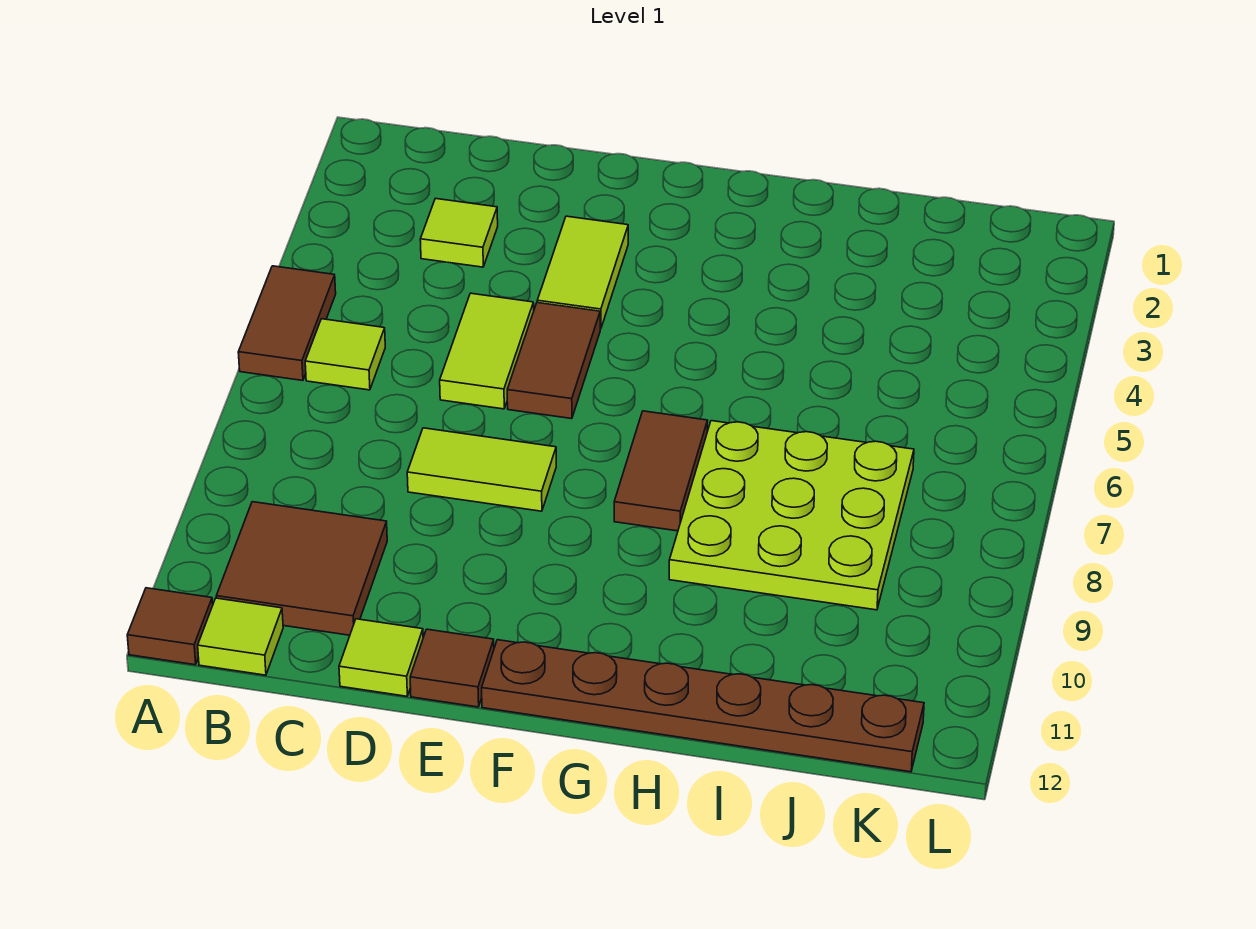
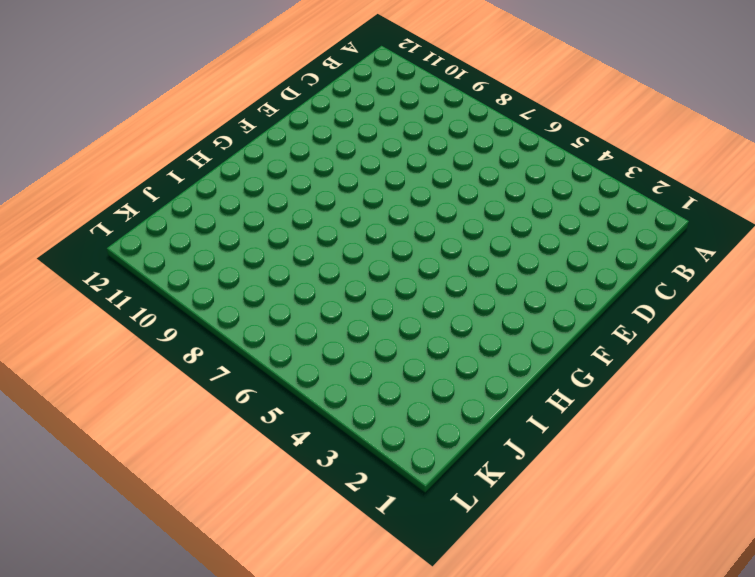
none -> brown 1x2 tile [238,266,336,381]
none -> brown 1x1 tile [127,588,213,665]
none -> lime 1x1 tile [305,319,385,390]

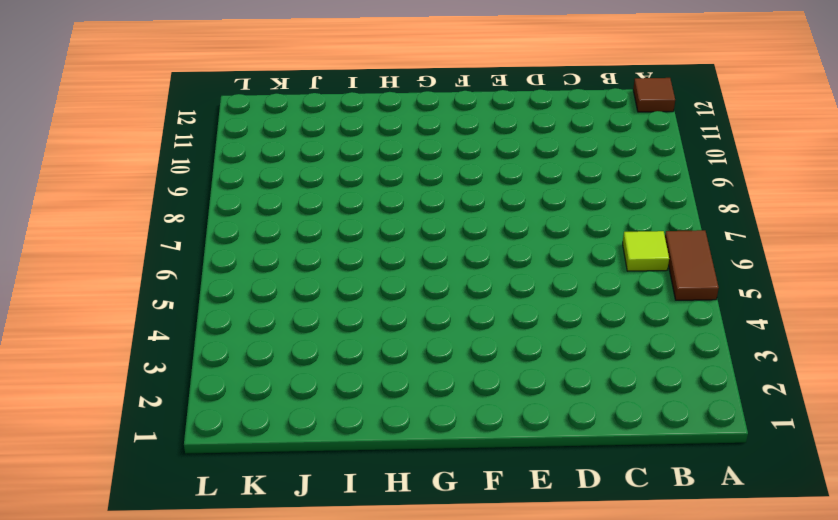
none -> brown 2x2 tile [216,502,387,635]
none -> lime 1x1 tile [198,598,283,675]
none -> lime 1x1 tile [420,198,498,267]

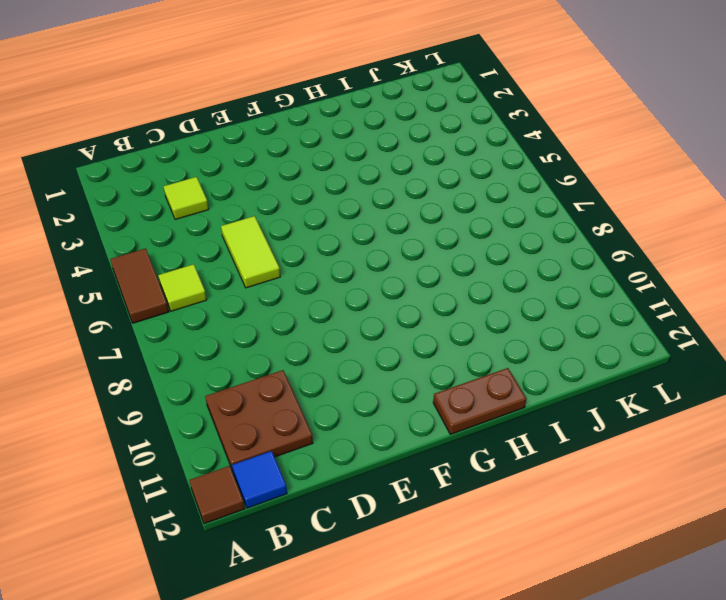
brown 2x2 plate [205,370,313,471] -> brown 2x2 tile [216,502,387,635]
blue 1x1 tile [232,451,287,508] -> lime 1x1 tile [198,598,283,675]
brown 1x2 plate [433,368,526,434] -> brown 1x6 plate [482,640,924,772]
none -> lime 1x2 tile [407,428,556,511]
none -> lime 1x1 tile [339,619,423,696]
none -> lime 1x2 tile [537,216,628,329]

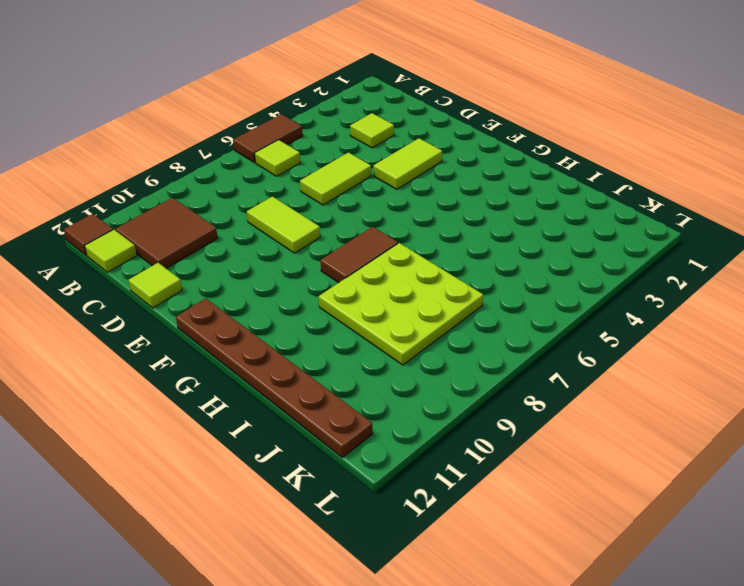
none -> brown 1x2 tile [507,303,600,419]
none -> brown 1x1 tile [410,629,494,707]

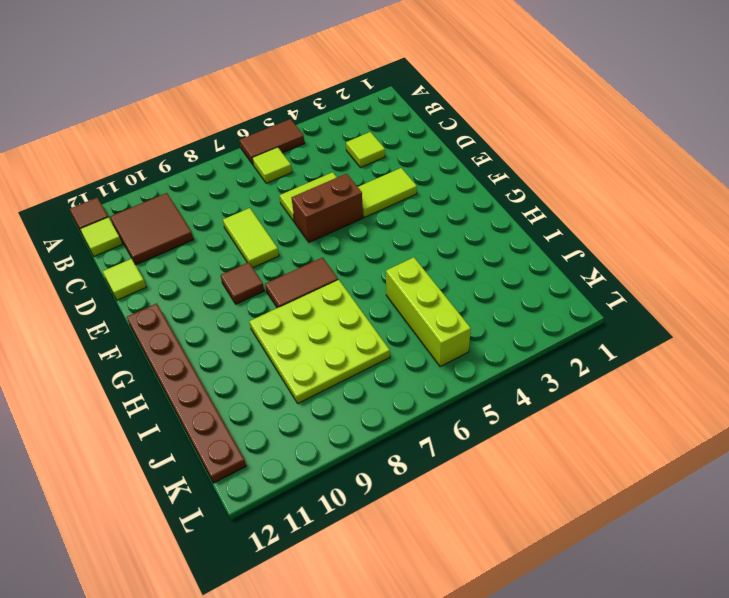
brown 1x2 brick [292,174,363,242] -> brown 1x2 tile [507,303,600,419]
brown 1x1 tile [221,262,264,304] -> brown 1x1 tile moved to [410,629,494,707]
lime 1x3 brick [386,257,471,367] -> none

